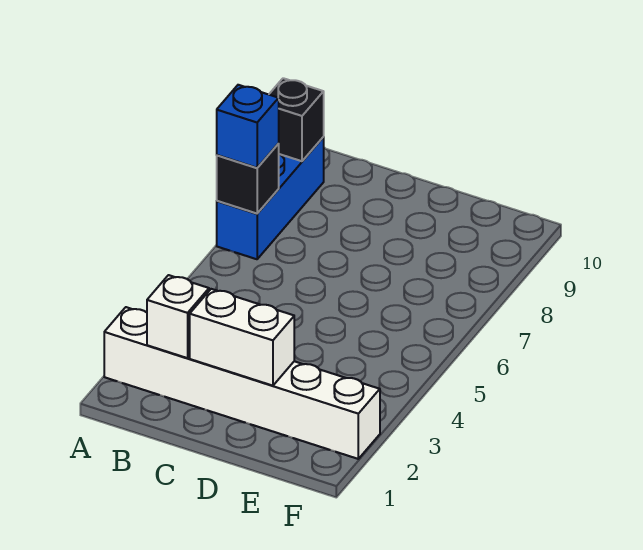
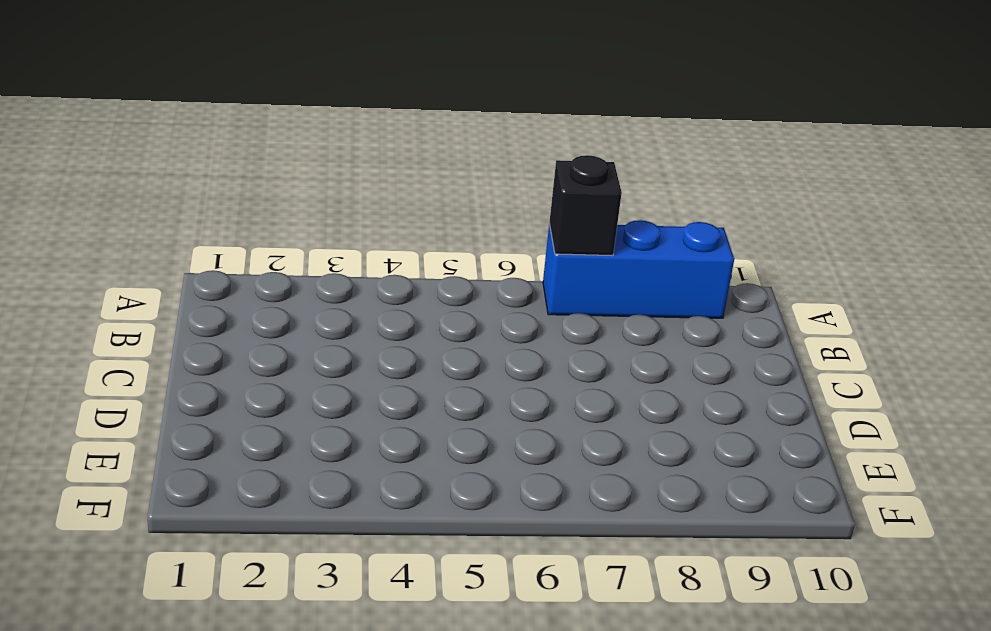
none -> white 1x6 brick [104,307,380,459]
none -> black 1x1 brick [269,78,324,161]

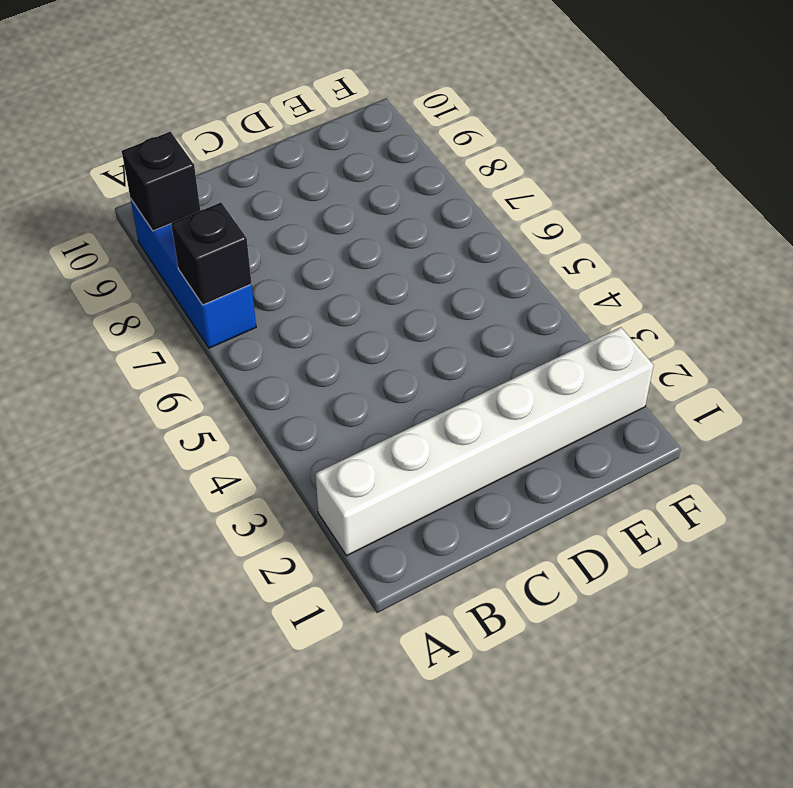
none -> white 1x1 brick [147,275,209,358]
none -> white 1x2 brick [190,289,294,386]

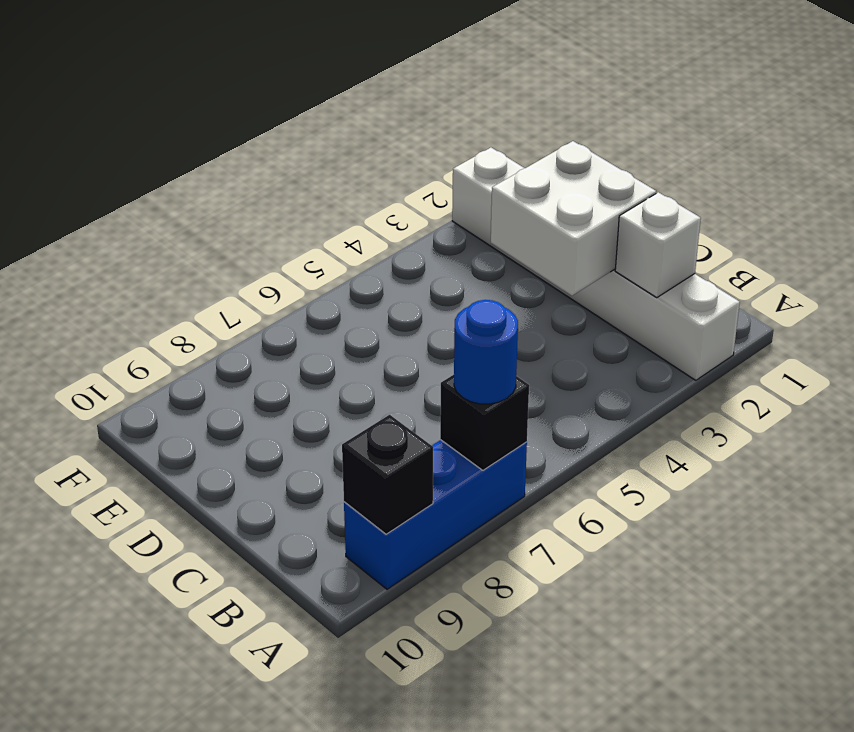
blue 1x1 round brick [454,300,518,404] -> blue 1x1 brick [217,85,279,168]
white 2x2 brick [491,141,656,296] -> white 1x2 brick [190,289,294,386]

